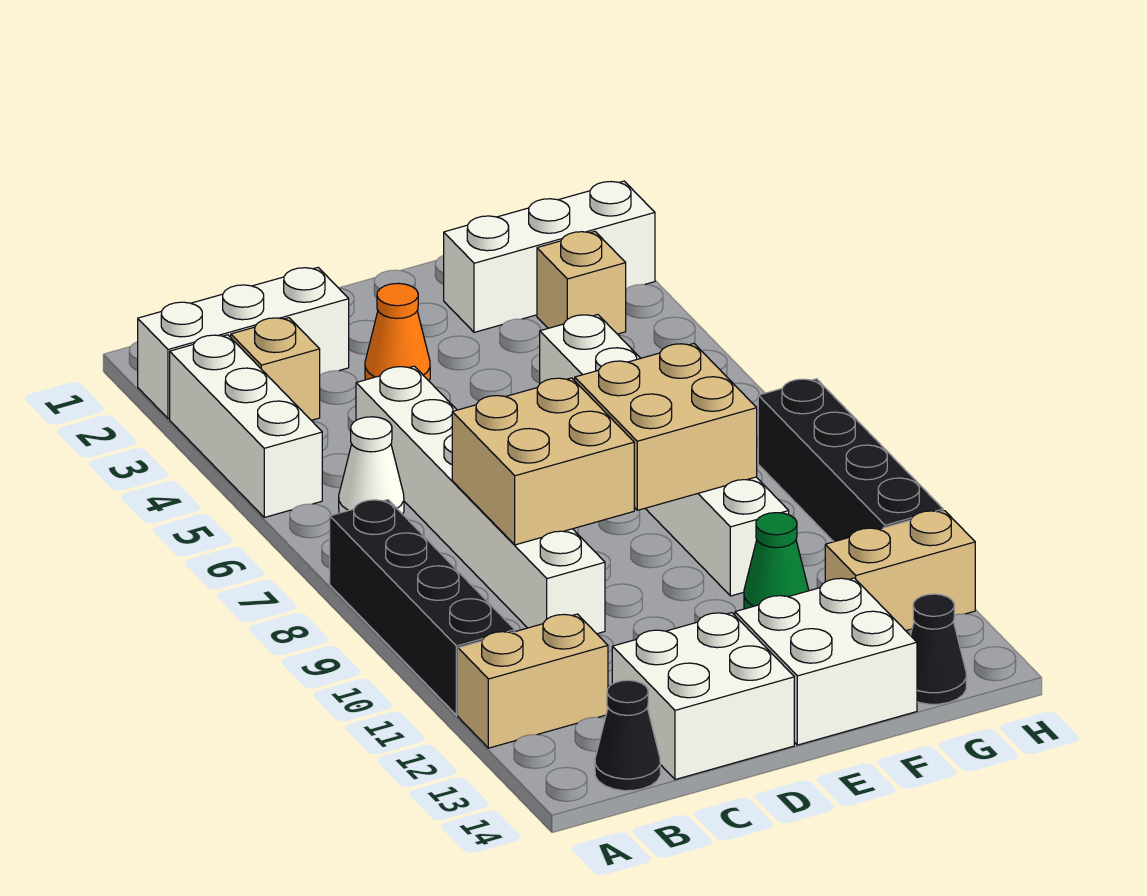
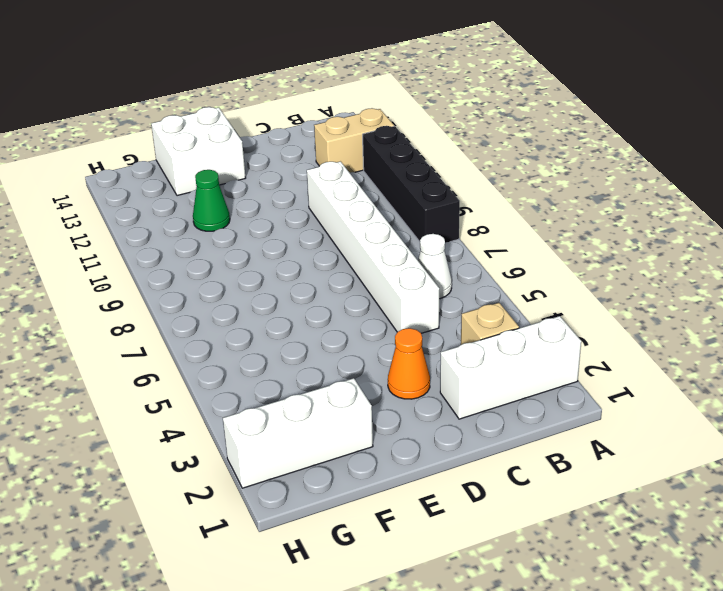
none -> white 1x3 brick [170,335,322,517]
none -> black 1x1 cone [595,680,660,791]
none -> white 2x2 brick [612,613,794,780]

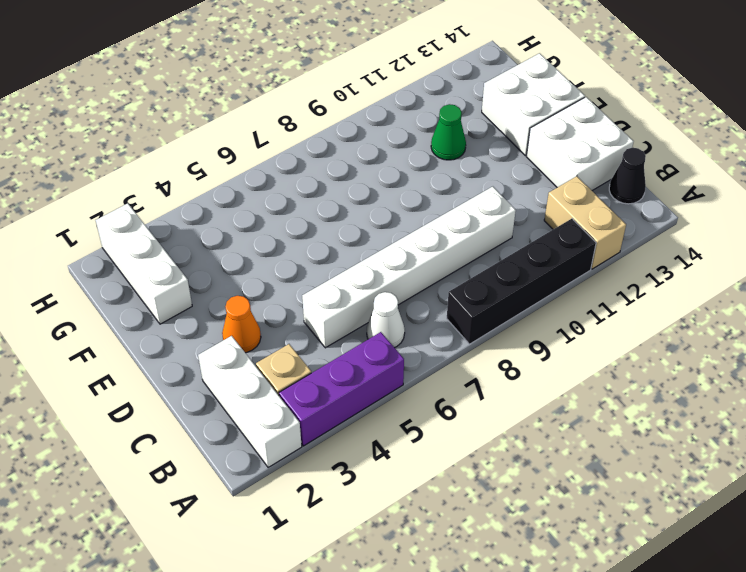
purple 1x3 brick [279,332,404,446] -> white 1x3 brick [170,335,322,517]
none -> white 1x6 brick [540,315,789,596]
none -> tan 1x1 brick [537,231,626,334]
none -> tan 1x2 brick [825,511,975,631]

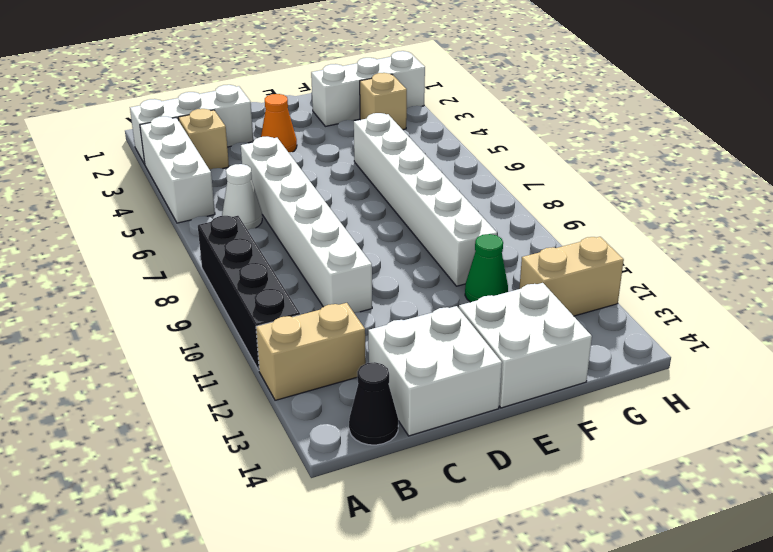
none -> black 1x1 cone [910,594,966,704]
none -> black 1x4 brick [758,379,943,542]
none -> tan 2x2 brick [452,378,634,545]

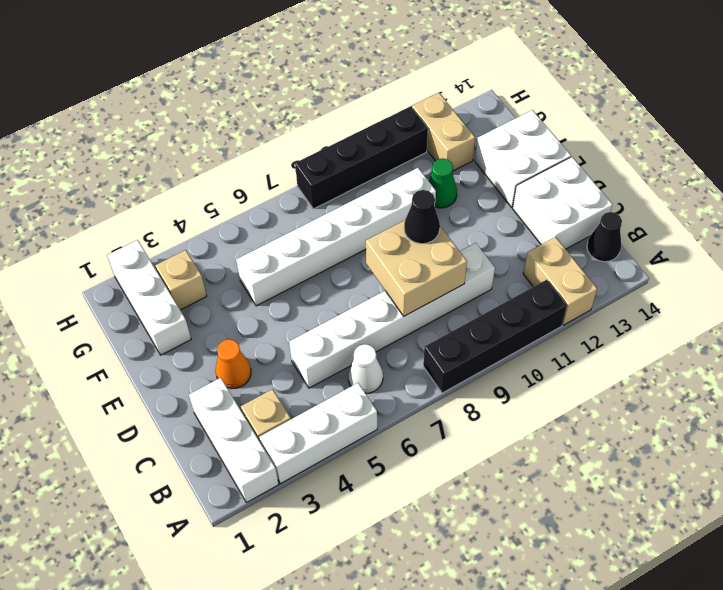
black 1x1 cone [404,190,440,244] -> black 1x1 cone moved to [910,594,966,704]
none -> tan 2x2 brick [575,344,757,510]

